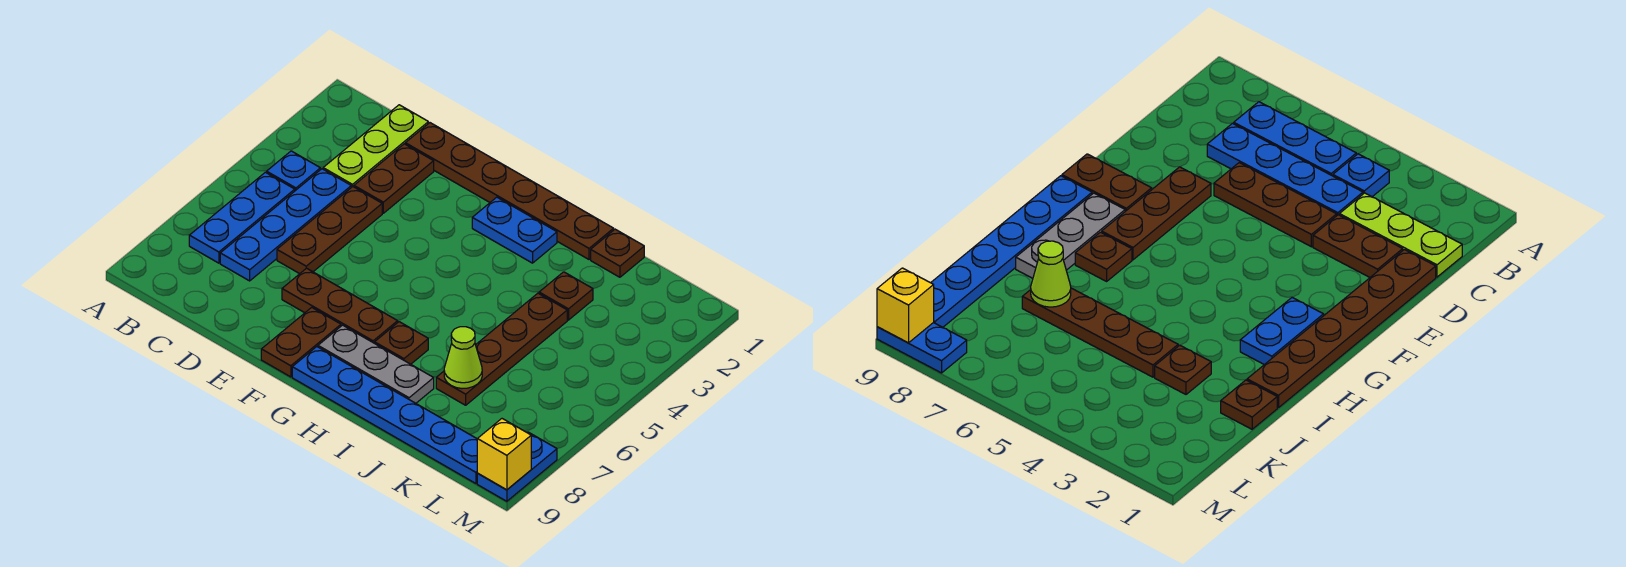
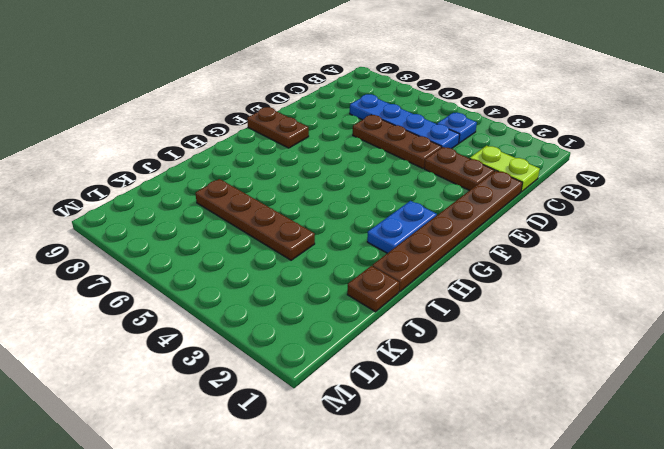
lime 1x2 plate [470,146,540,192] -> lime 1x3 plate [323,105,428,187]
none -> blue 1x3 plate [189,172,295,263]
none -> brown 1x3 plate [282,268,398,343]
none -> grey 1x3 plate [318,325,434,403]

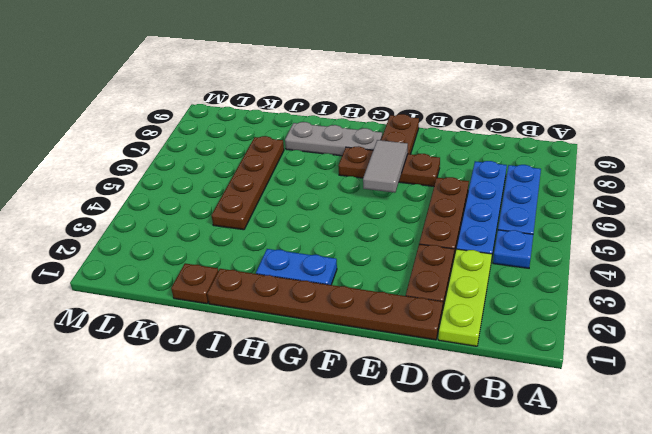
grey 1x2 tile [363,140,408,193] -> none
none -> blue 1x6 plate [292,347,478,483]
none -> brown 1x1 plate [375,322,428,364]
none -> brown 1x1 plate [539,272,593,320]

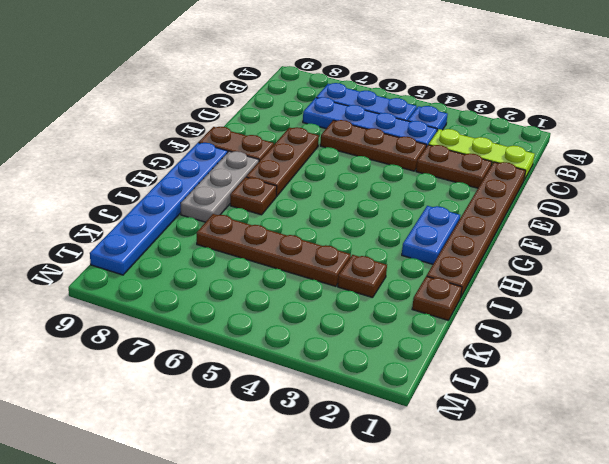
none -> blue 1x2 plate [477,432,557,501]
none -> lime 1x1 cone [444,327,482,388]
none -> yellow 1x1 brick [477,419,531,490]

